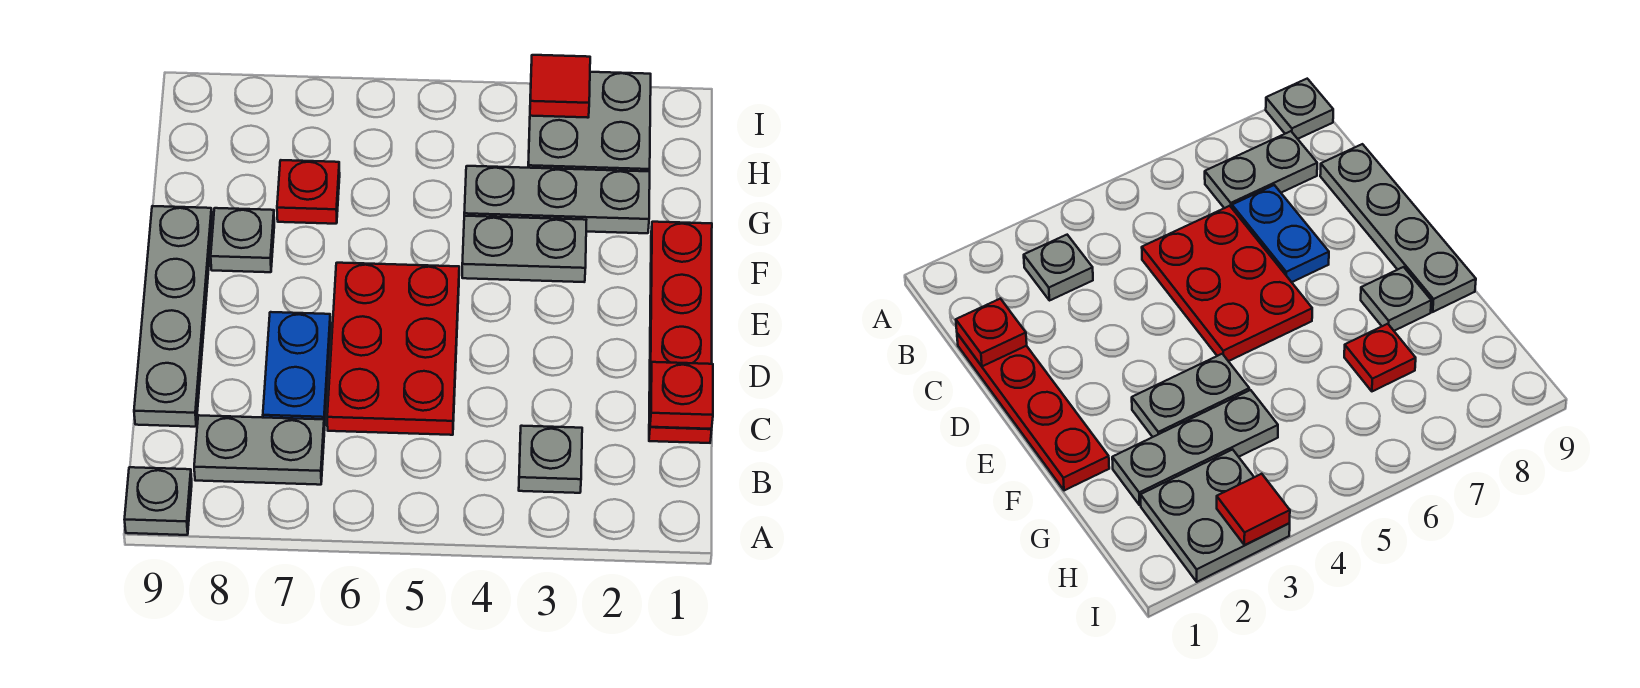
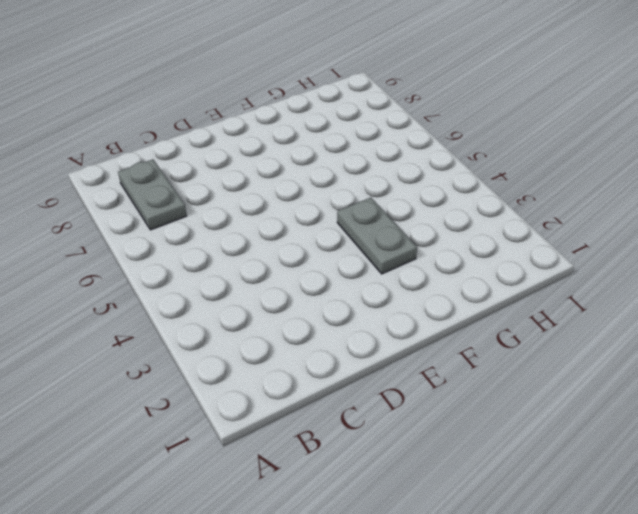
none -> grey 1x1 plate [124,467,192,535]
none -> grey 1x1 plate [519,426,582,493]
none -> red 1x4 plate [649,222,712,443]

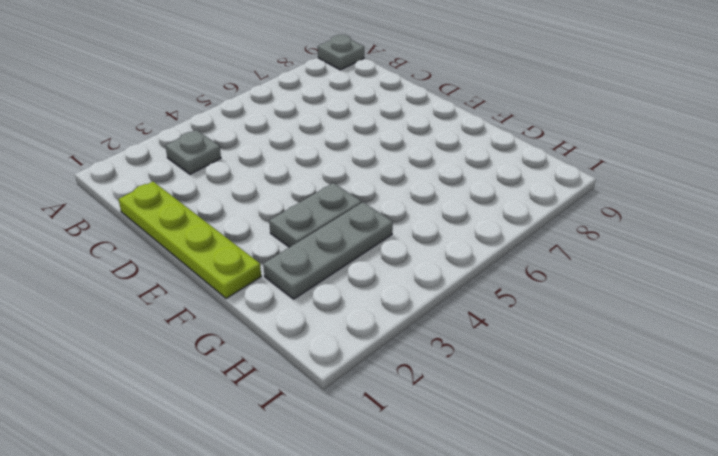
lime 1x4 plate [118,182,261,299] -> red 1x4 plate [649,222,712,443]
none -> grey 1x2 plate [194,415,324,485]
none -> red 2x3 plate [327,263,459,435]
none -> blue 1x2 plate [263,312,331,429]

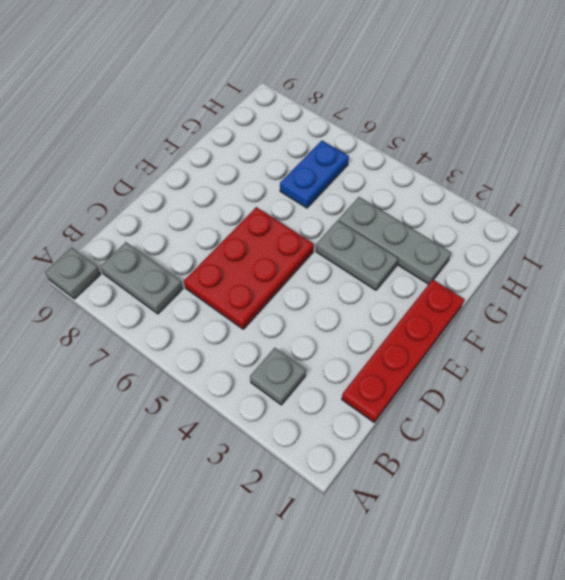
blue 1x2 plate [280,141,349,208] -> blue 1x2 plate moved to [263,312,331,429]
none -> grey 1x4 plate [134,206,212,427]
none -> grey 1x1 plate [211,208,274,272]
none -> red 1x1 plate [277,160,340,224]

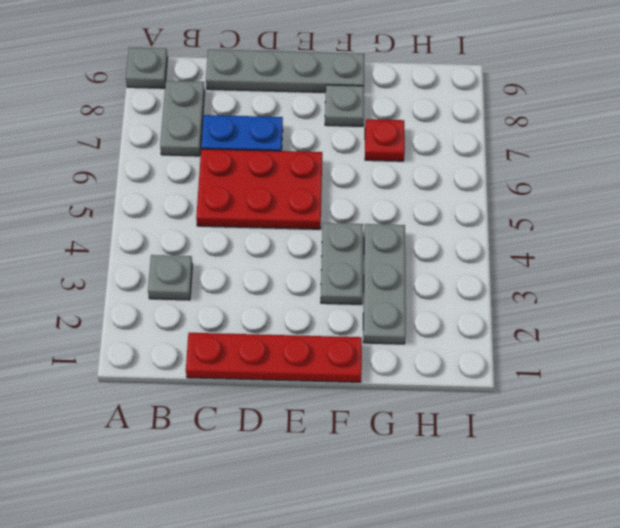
none -> grey 2x2 plate [528,72,651,171]
none -> red 1x1 plate [650,362,713,429]
none -> red 1x1 tile [530,55,590,118]

